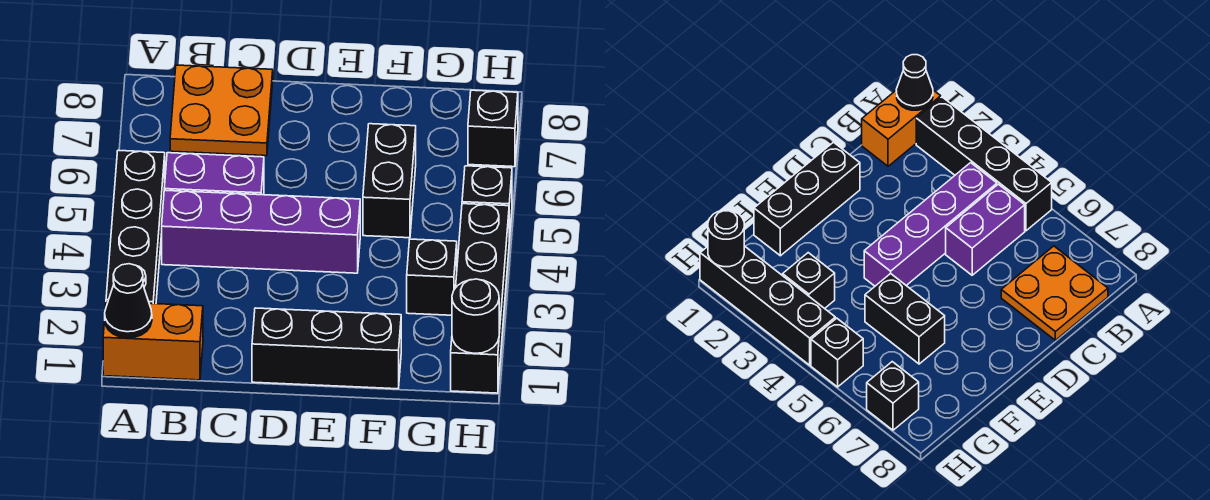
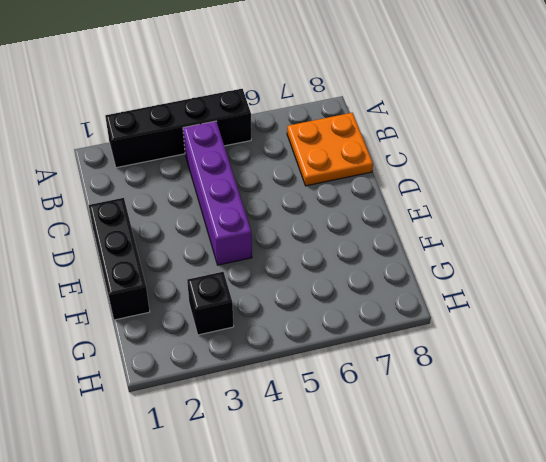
none -> orange 1x2 brick [103,302,203,380]
none -> purple 1x2 brick [164,153,264,195]
none -> black 1x2 brick [363,124,416,238]

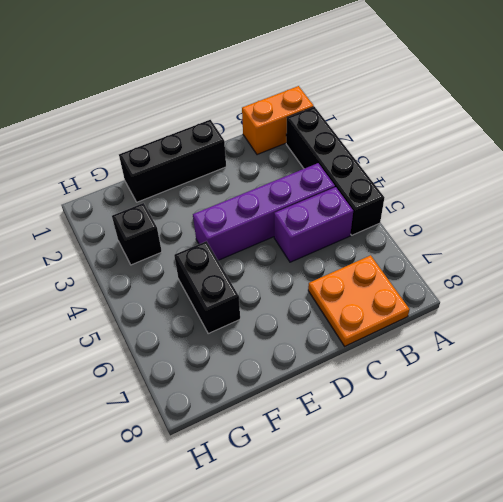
none -> black 1x4 brick [451,204,509,393]
none -> black 1x1 brick [462,166,512,240]
none -> black 1x1 brick [468,90,518,167]

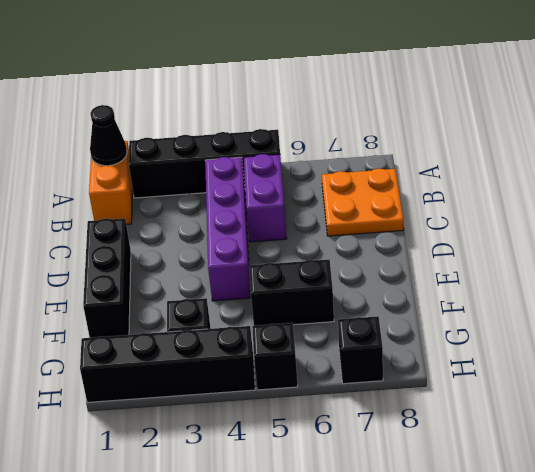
none -> black 1x1 round brick [452,279,499,353]

